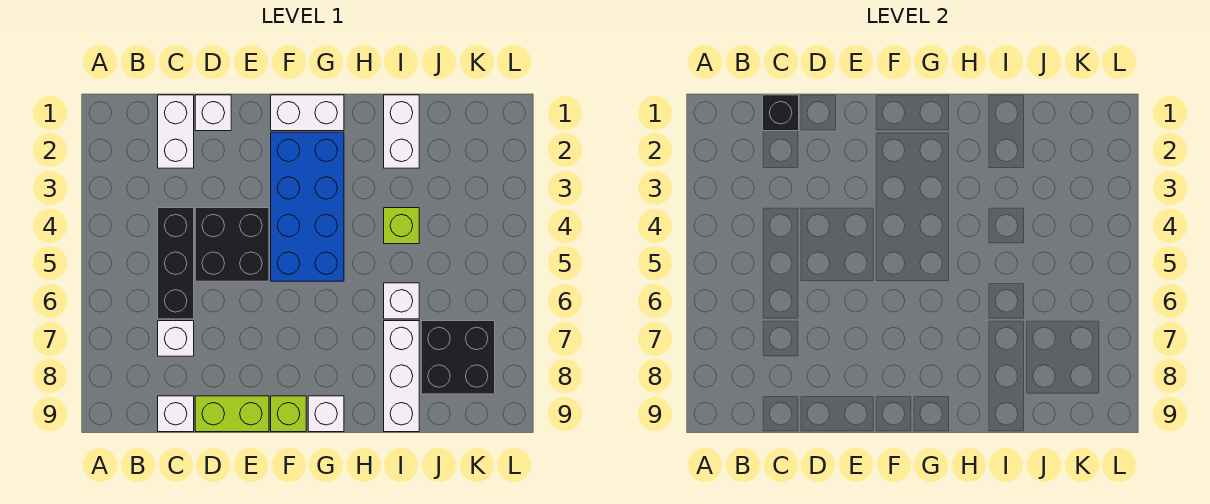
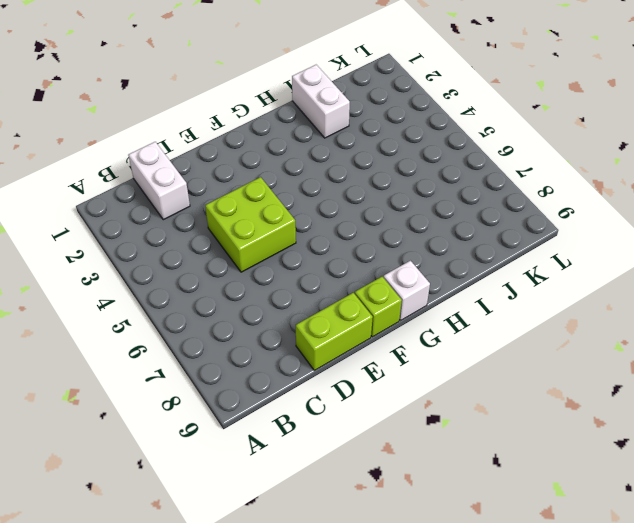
lime 2x2 brick [205,177,296,272] -> black 2x2 brick [195,208,269,281]
none -> black 1x3 brick [158,208,194,319]
none -> white 1x1 brick [158,321,194,356]
none -> white 1x1 brick [158,396,194,432]

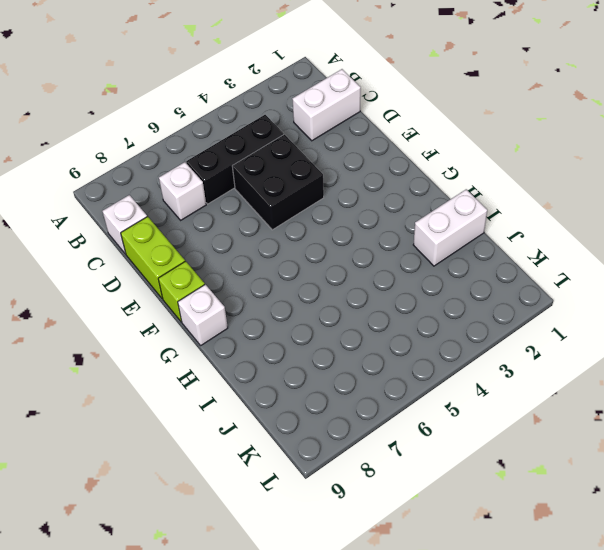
none -> white 1x1 brick [195,95,231,131]
none -> white 1x2 brick [271,95,344,131]
none -> blue 2x4 brick [271,132,344,281]

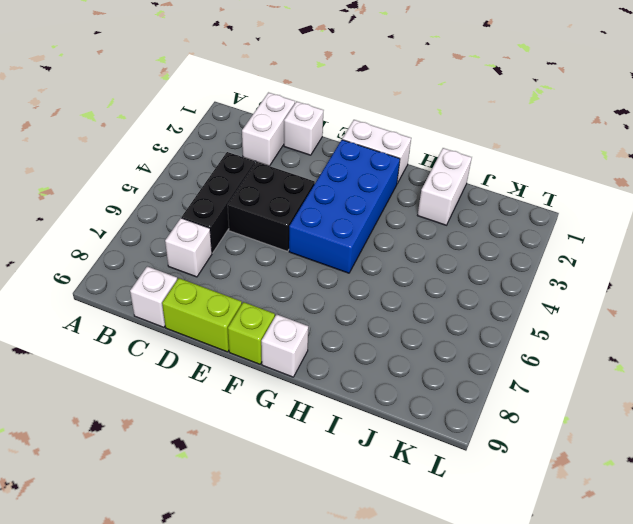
none -> lime 1x1 brick [384,208,419,244]
none -> white 1x1 brick [384,283,419,319]
none -> white 1x3 brick [384,321,419,432]

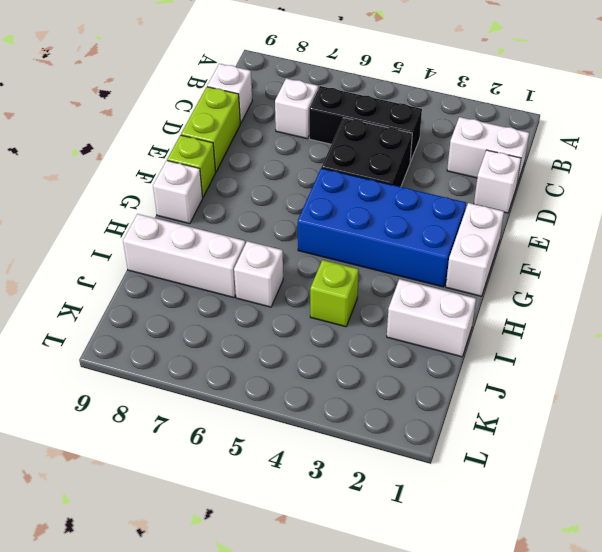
none -> black 2x2 brick [421,321,495,394]
none -> black 1x1 brick [763,95,799,131]

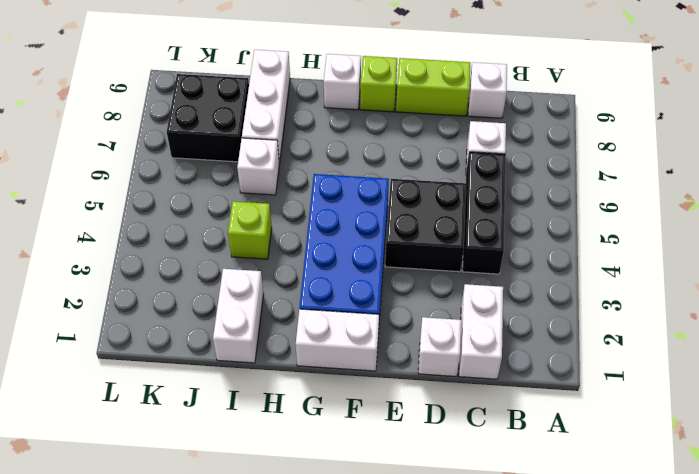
none -> black 1x1 brick [763,95,799,131]

